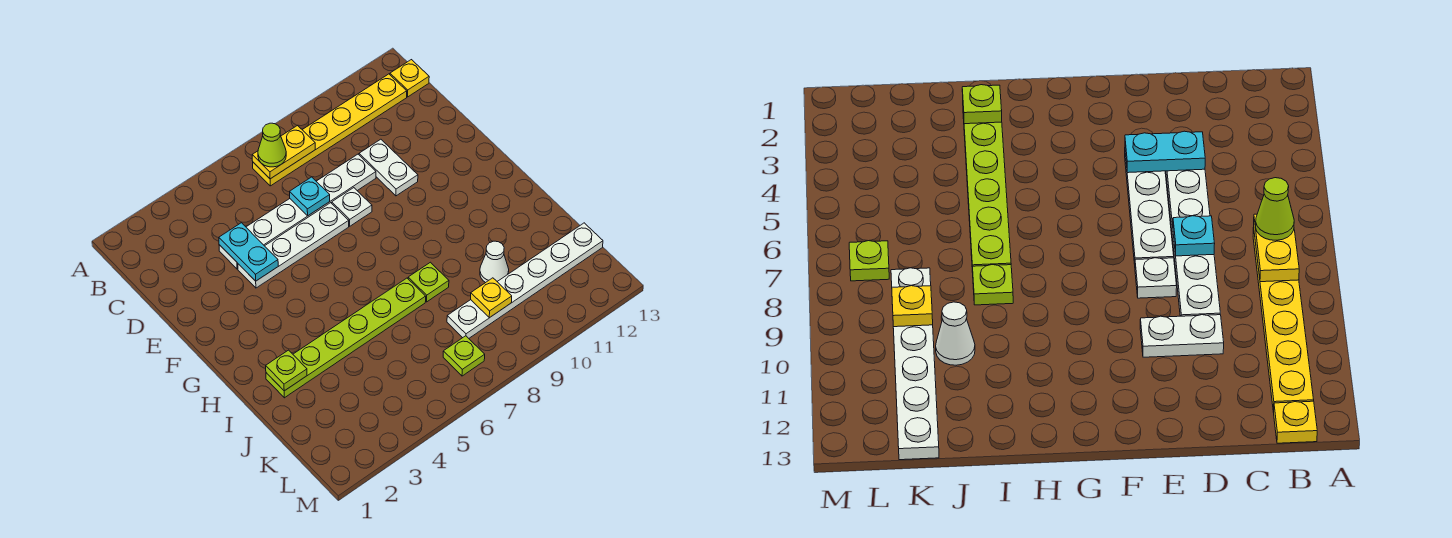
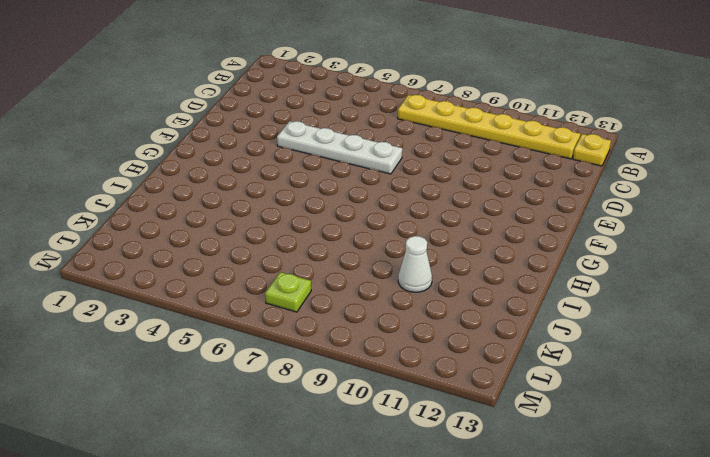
none -> white 1x6 plate [219,154,376,269]
none -> white 1x2 plate [359,139,418,196]
none -> white 1x1 plate [332,188,372,226]

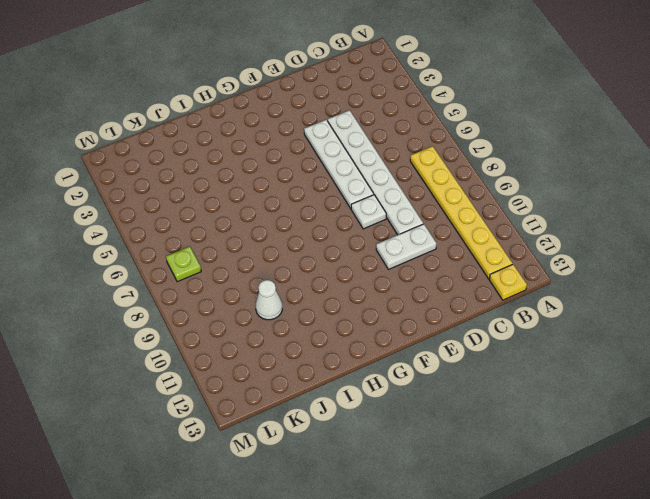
none -> lime 1x6 plate [266,278,426,398]
none -> lime 1x1 plate [408,262,449,302]
none -> white 1x6 plate [447,223,603,338]

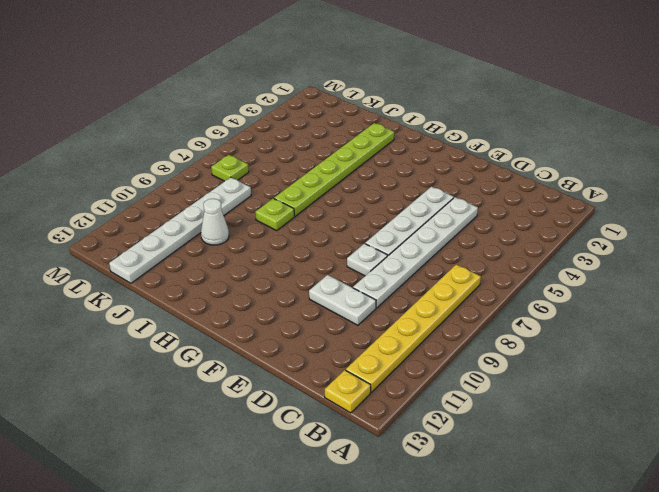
none -> yellow 1x2 plate [252,125,315,179]
none -> cyan 1x2 plate [219,223,278,281]
none -> cyan 1x1 plate [290,177,330,216]

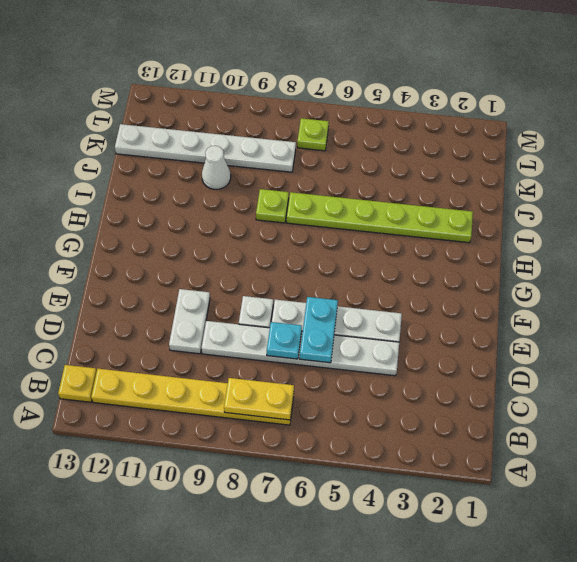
cyan 1x2 plate [300,297,338,363] -> cyan 1x2 plate moved to [219,223,278,281]
none -> lime 1x1 plate [266,350,307,391]
none -> yellow 1x1 plate [471,278,512,318]
none -> lime 1x1 cone [258,123,286,167]

